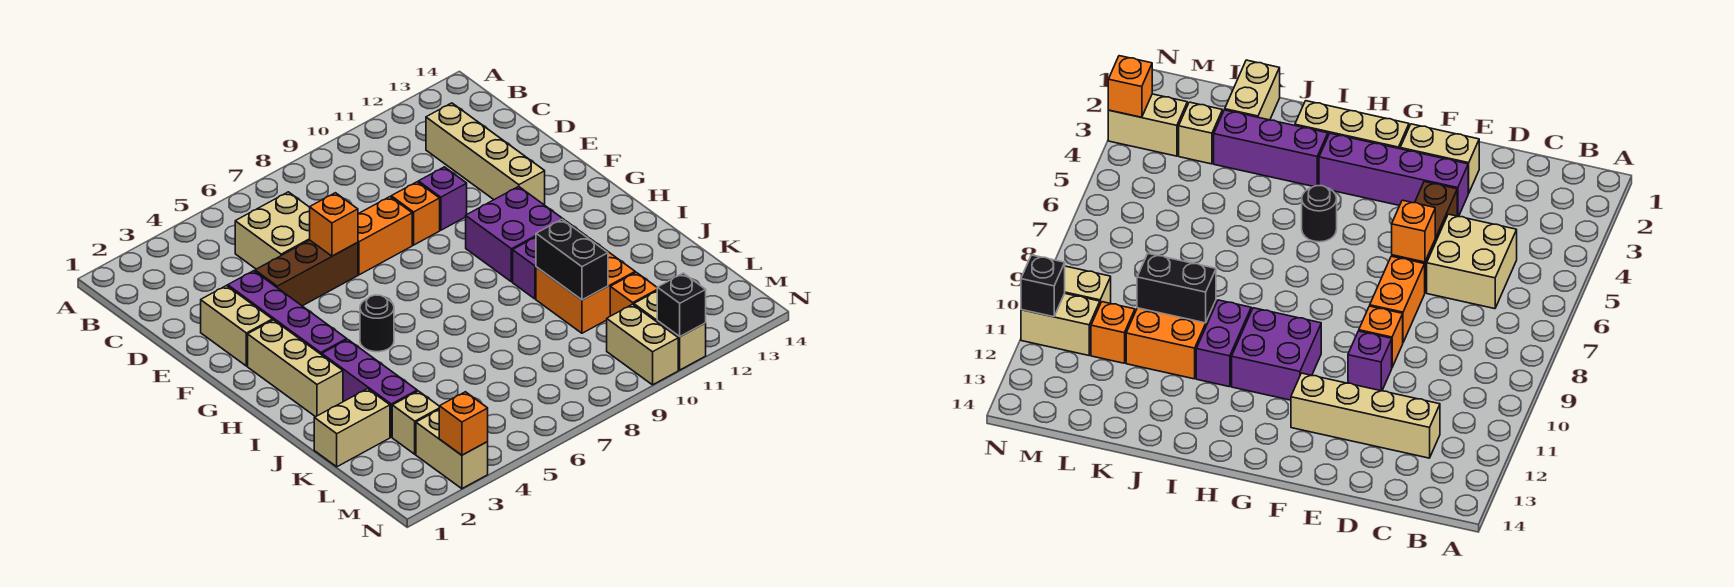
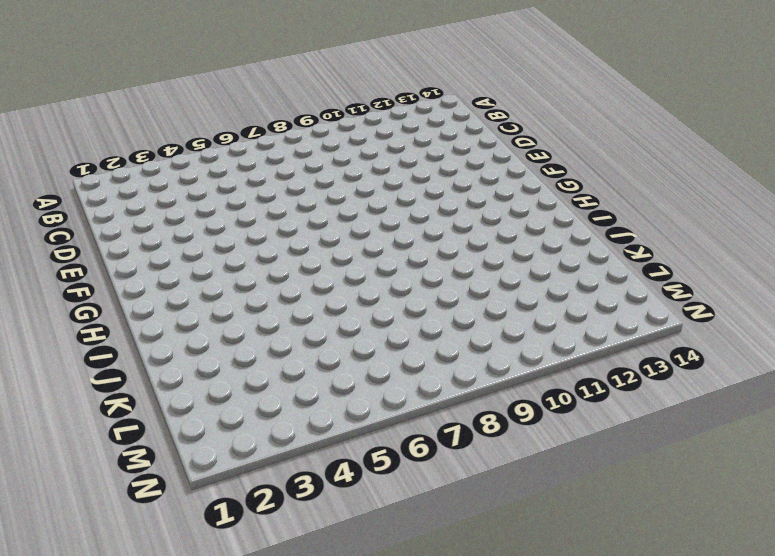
none -> tan 2x2 brick [235,192,310,269]
none -> tan 1x4 brick [426,103,545,204]
none -> tan 1x2 brick [201,286,272,366]

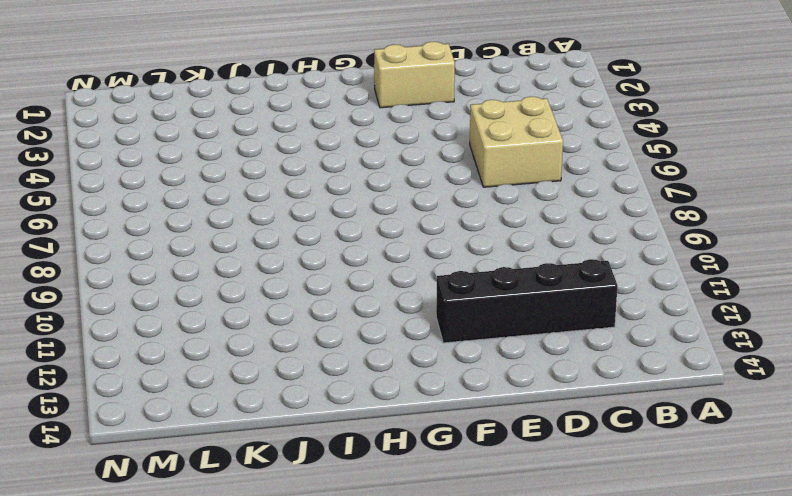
black 1x4 brick [436,259,618,343] -> tan 1x4 brick [426,103,545,204]
none -> purple 1x4 brick [228,271,347,355]
none -> brown 1x3 brick [255,240,358,306]
none -> orange 1x2 brick [358,197,412,275]

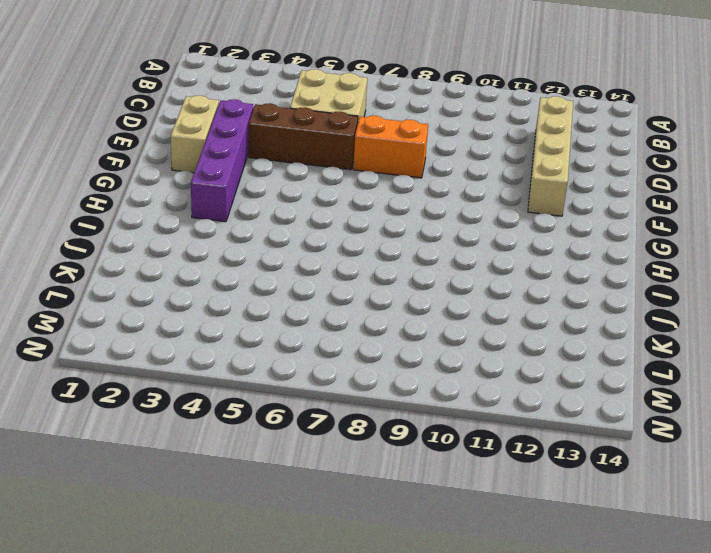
none -> orange 1x1 brick [391,182,440,245]
none -> purple 1x1 brick [418,167,467,230]
none -> tan 1x3 brick [248,320,343,417]

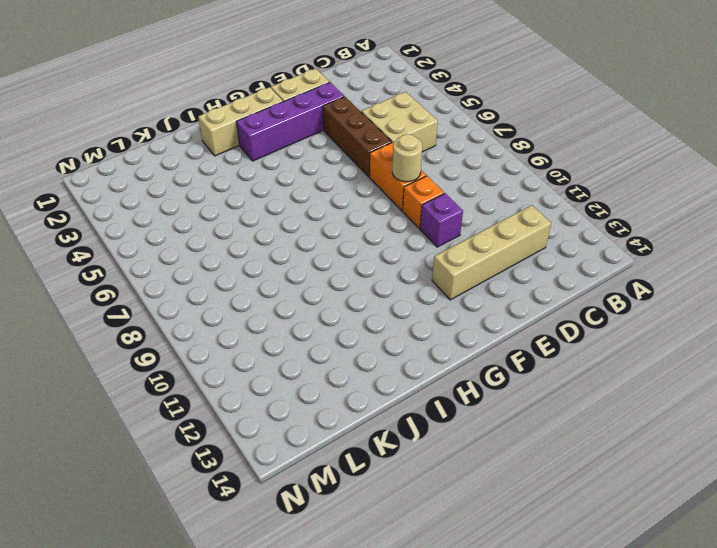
tan 1x1 round brick [392,134,422,182] -> none
none -> purple 2x2 brick [466,186,565,282]
none -> black 1x1 round brick [360,295,394,352]
none -> purple 1x3 brick [322,340,417,437]

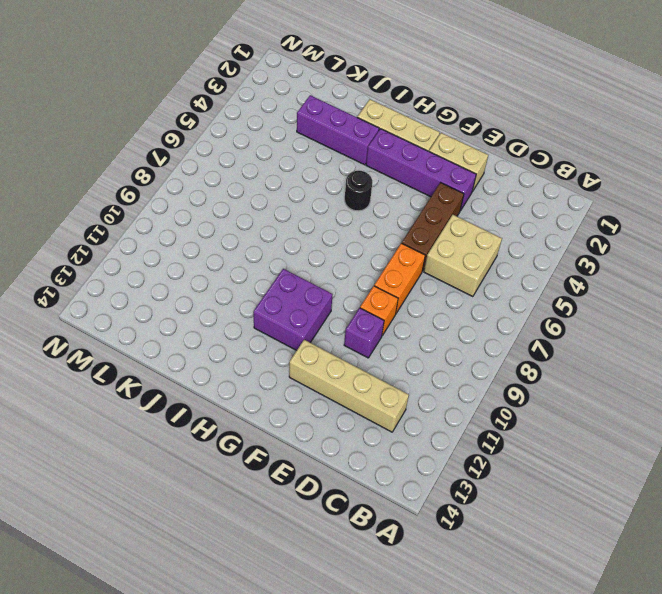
none -> purple 1x2 brick [513,221,588,299]
none -> orange 2x2 brick [536,238,635,333]
none -> tan 1x2 brick [314,389,390,467]

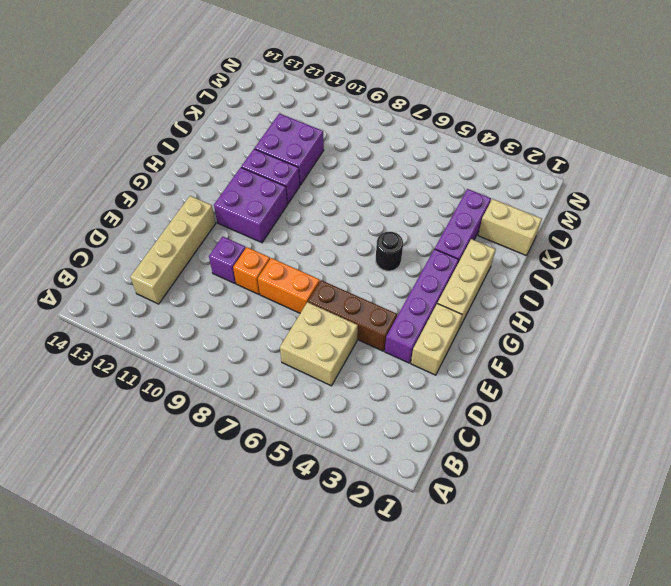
purple 2x2 brick [254,113,324,185] -> orange 2x2 brick [536,238,635,333]
none -> tan 1x1 brick [392,391,439,454]
none -> orange 1x1 brick [610,272,657,316]
none -> tan 1x2 brick [416,410,488,489]

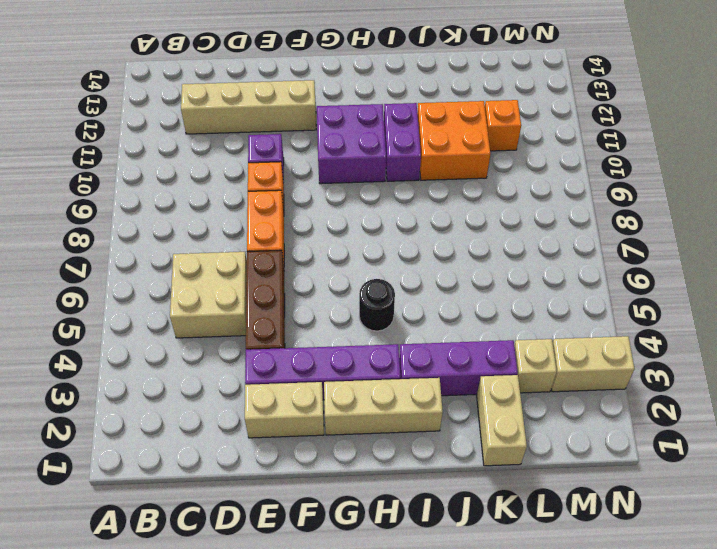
none -> tan 1x2 brick [607,304,678,385]
none -> tan 1x2 brick [634,291,706,370]
none -> orange 1x1 brick [310,193,358,256]

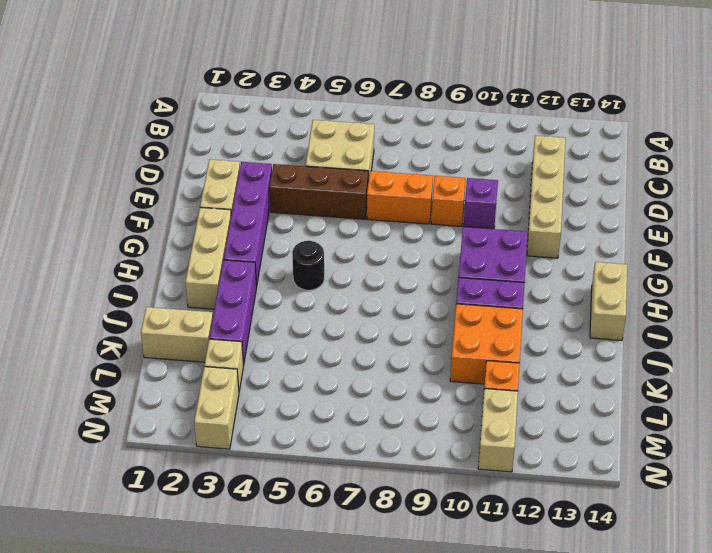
tan 1x2 brick [590,262,627,341] -> tan 1x2 brick moved to [607,304,678,385]
none -> orange 1x1 brick [310,193,358,256]
none -> black 1x2 brick [536,219,608,300]
none -> orange 1x1 brick [439,392,488,455]

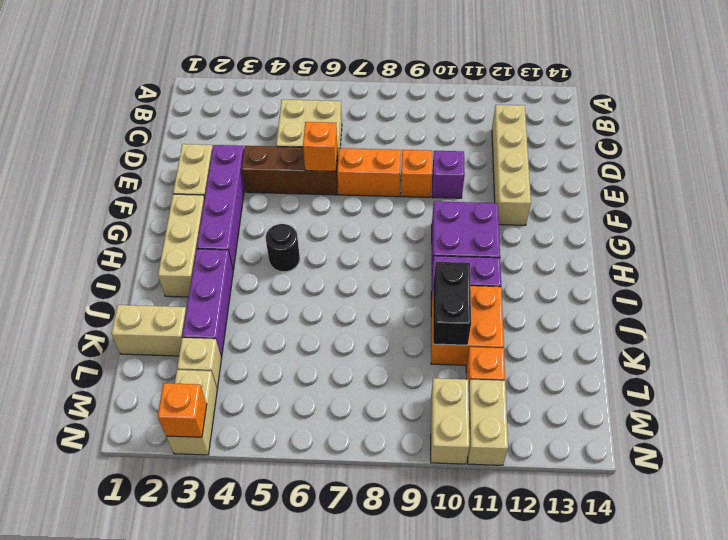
none -> black 1x1 brick [657,273,706,337]

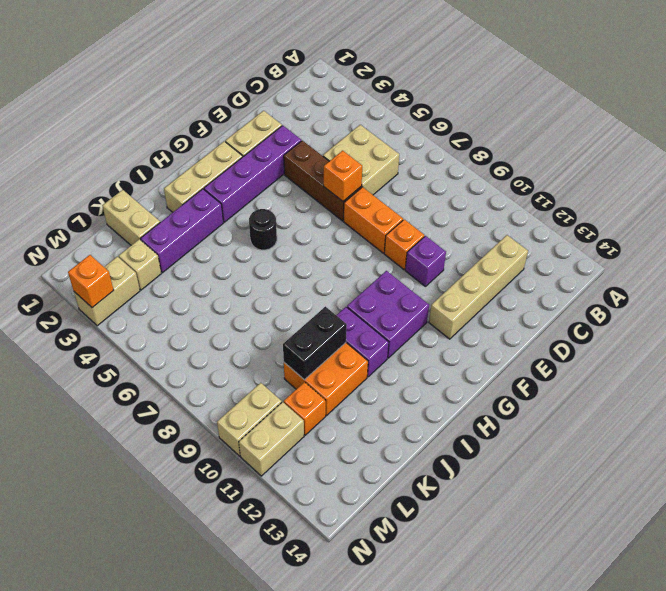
none -> black 1x1 brick [657,273,706,337]

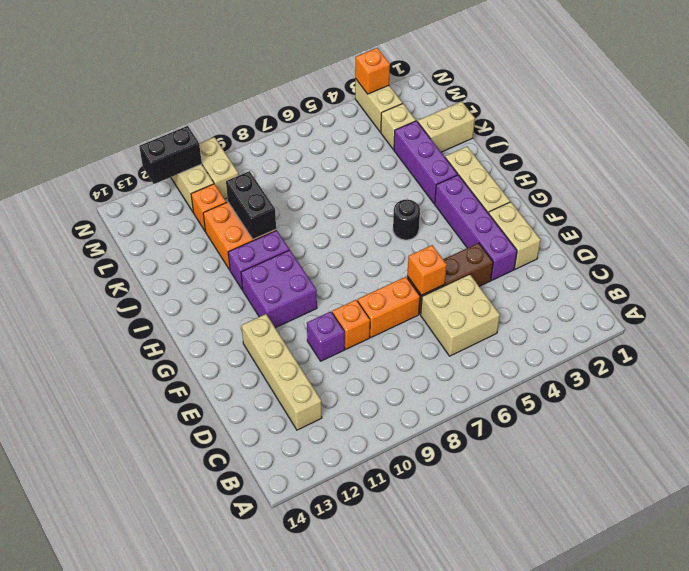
black 1x2 brick [139,126,202,184] -> black 1x1 brick [657,273,706,337]

